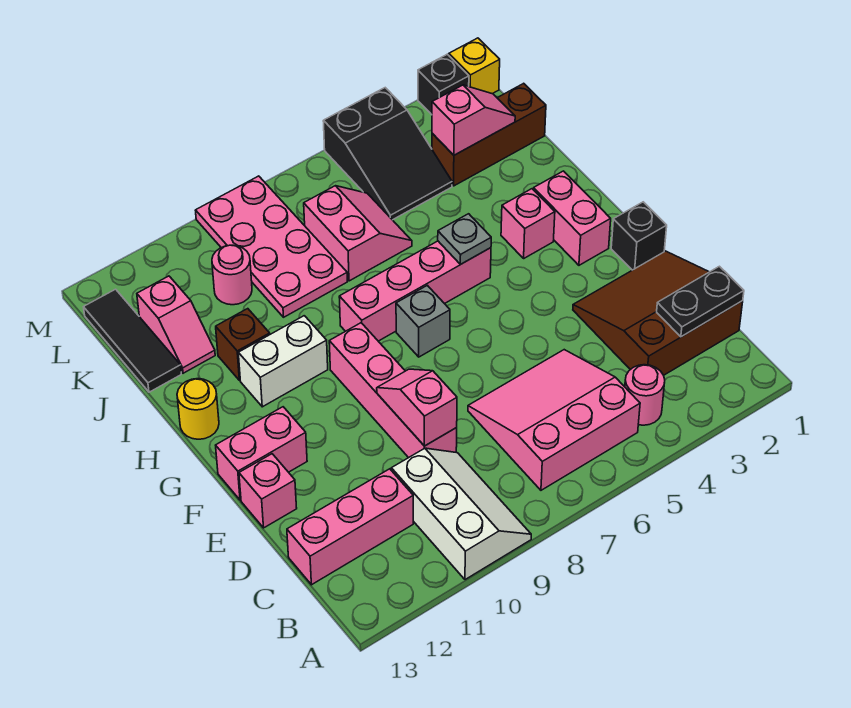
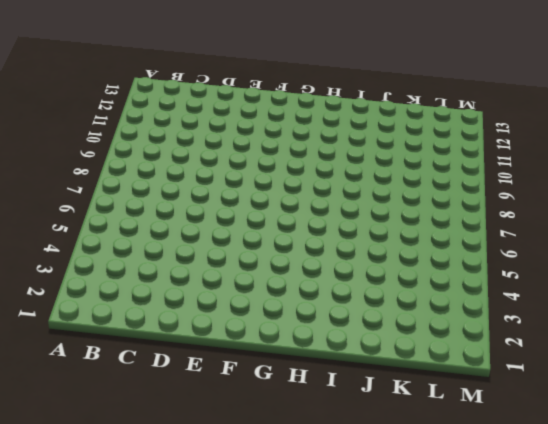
none -> white 2x3 slope [391,448,531,580]
none -> pink 1x1 round brick [625,365,665,425]
none -> pink 3x3 slope [468,350,640,490]

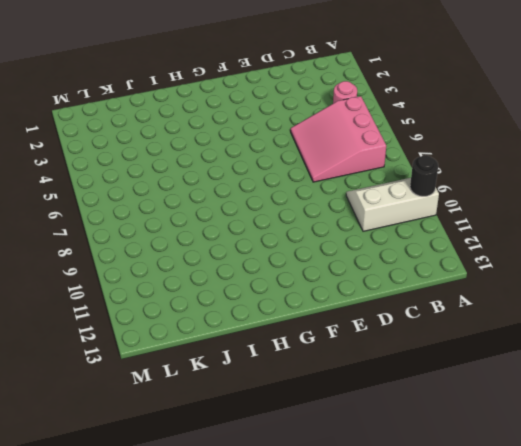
black 1x1 round brick [410,155,438,196] -> none
none -> brown 3x3 slope [573,251,743,375]
none -> pink 1x3 brick [287,469,413,585]
none -> pink 1x4 brick [329,323,457,458]

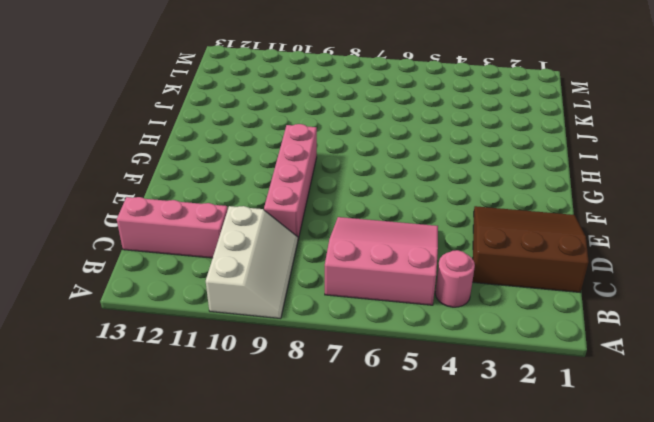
none -> pink 1x1 brick [239,454,297,528]
none -> black 1x1 brick [611,202,667,270]
none -> pink 1x2 brick [216,407,307,500]

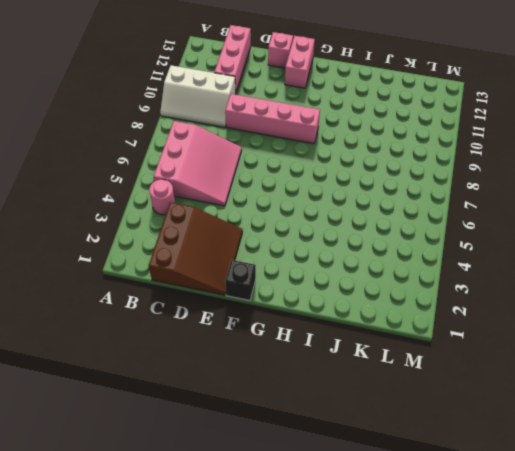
none -> pink 1x2 brick [534,171,611,265]
none -> grey 1x1 brick [396,285,450,357]
none -> pink 1x1 brick [501,189,555,258]

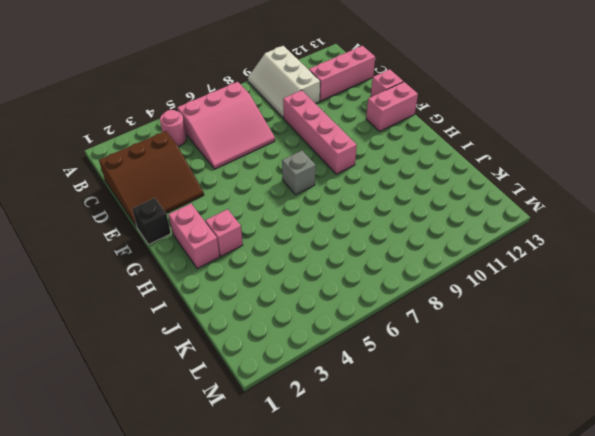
none -> pink 1x4 brick [339,241,491,341]
none -> white 1x2 brick [238,316,328,407]
none -> yellow 1x1 round brick [177,379,219,439]

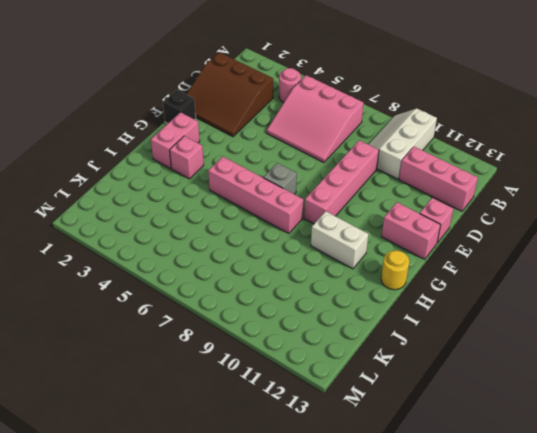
none -> brown 1x1 brick [216,309,270,380]
none -> pink 2x2 slope [304,186,412,281]
none -> pink 2x4 plate [195,176,347,317]

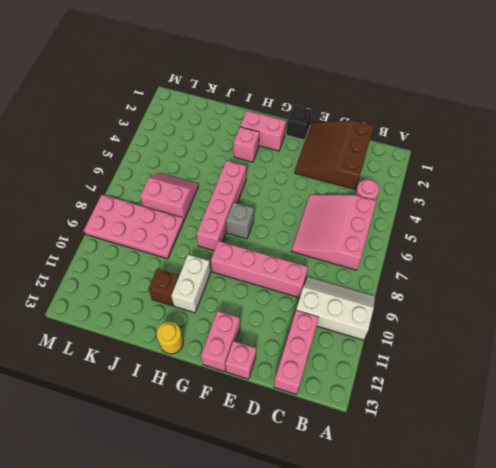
none -> pink 1x2 slope [137,276,215,373]
none -> black 1x3 tile [84,289,181,392]
none -> brown 1x3 brick [432,83,546,186]

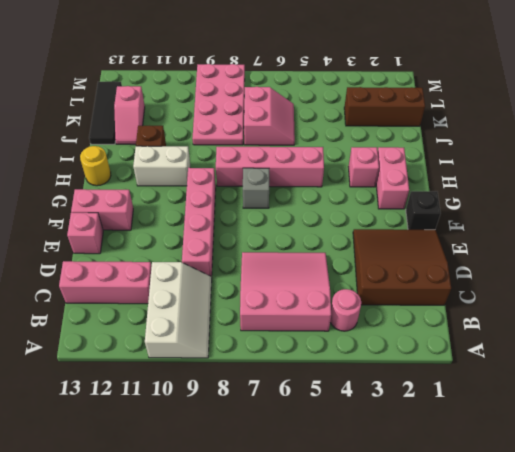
none -> black 2x3 slope [323,88,452,220]
none -> pink 1x1 round brick [212,245,252,305]
none -> yellow 1x1 brick [449,38,500,94]

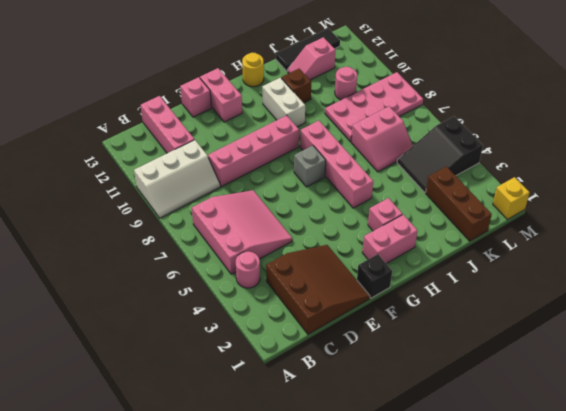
none -> black 1x1 brick [418,54,469,115]
none -> black 1x2 plate [657,266,744,337]
none -> pink 1x2 slope [377,369,457,446]

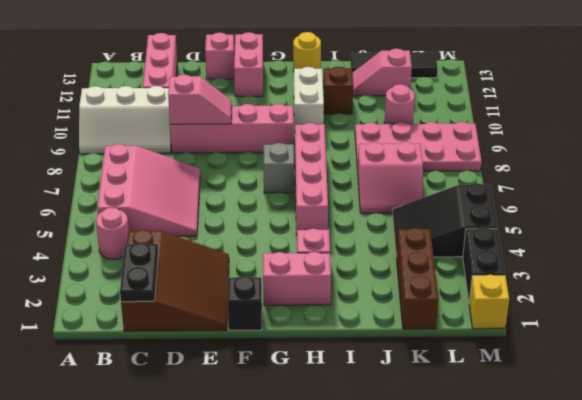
black 1x2 brick [463,227,505,302] -> black 1x1 brick [418,54,469,115]
none -> grey 1x1 plate [438,214,491,264]
none -> pink 1x2 slope [432,85,515,155]

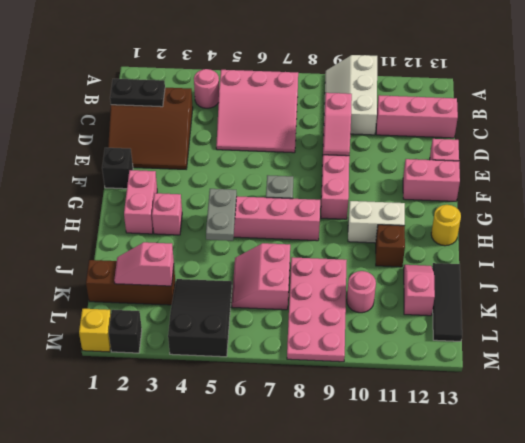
grey 1x2 plate [206,189,237,241] -> grey 1x1 plate [438,214,491,264]

